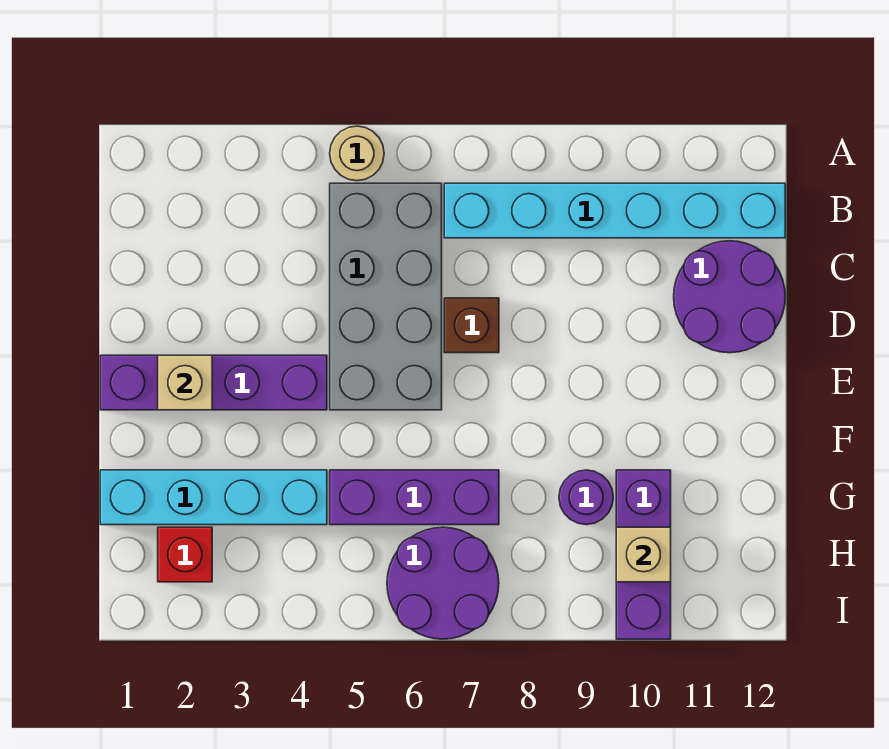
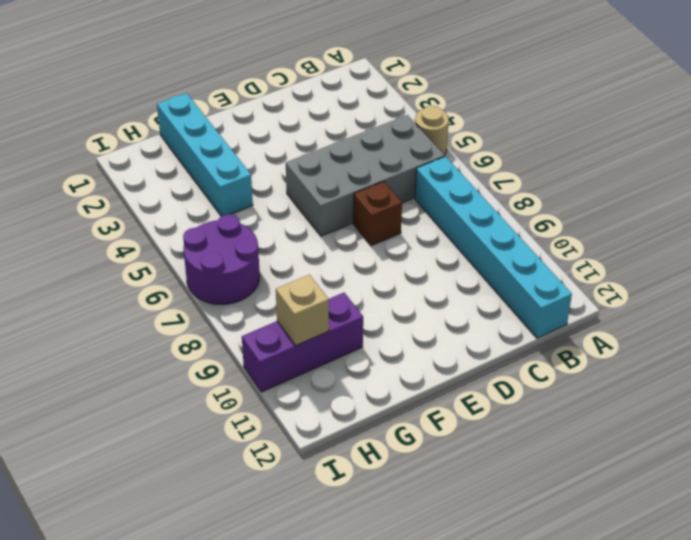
none -> purple 2x2 round brick [674,241,785,353]
none -> purple 1x4 brick [100,355,327,410]
none -> purple 1x3 brick [330,470,499,525]

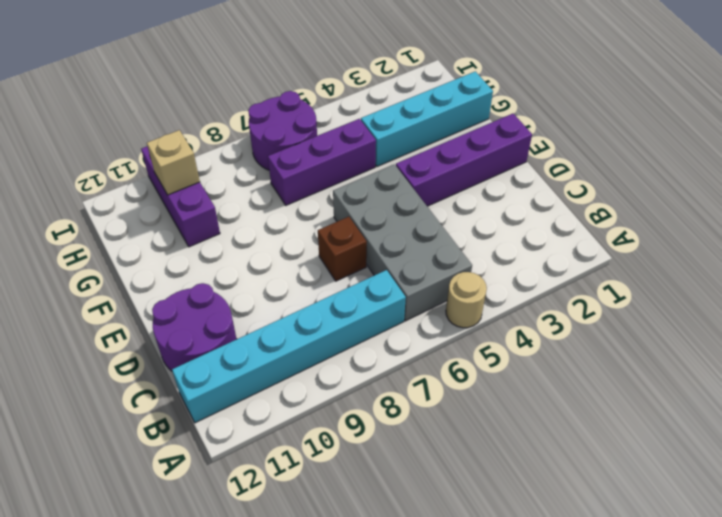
none -> purple 1x1 round brick [559,470,613,525]
none -> red 1x1 brick [158,527,212,582]
none -> tan 1x1 brick [158,355,212,410]

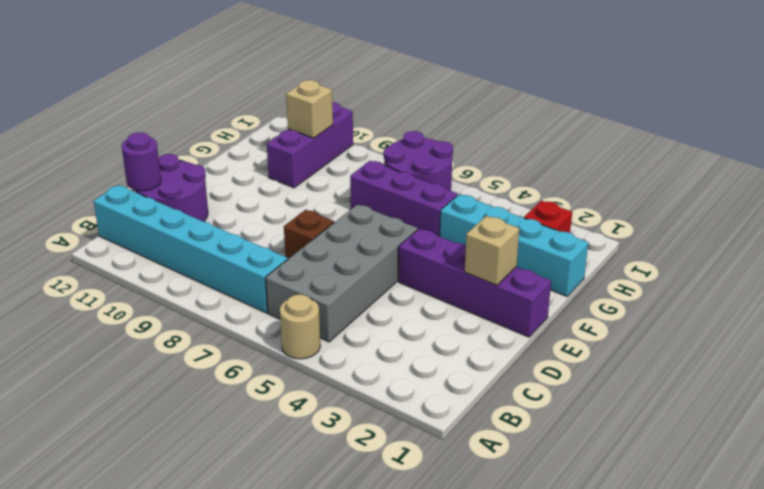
purple 1x1 round brick [122,132,161,191] -> purple 1x1 round brick moved to [559,470,613,525]

